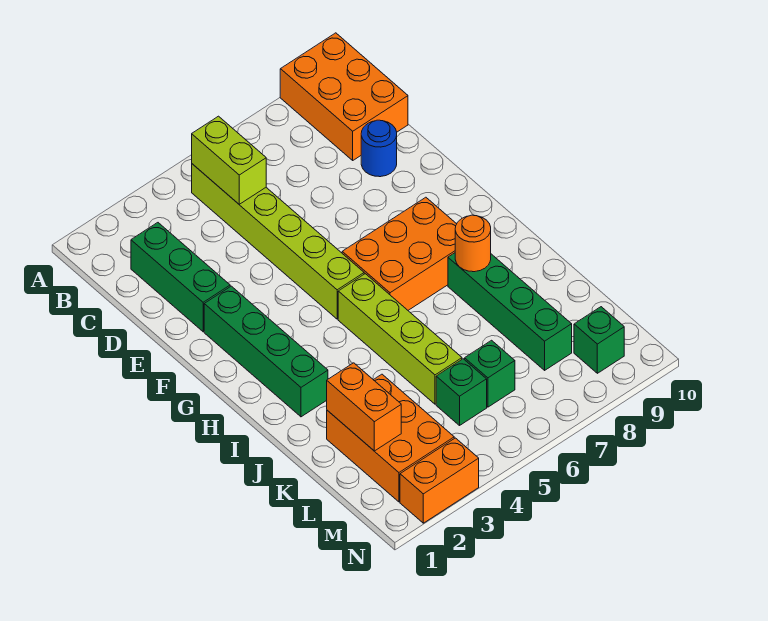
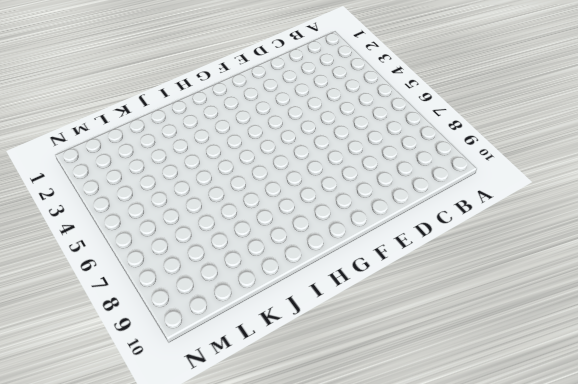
none -> orange 2x3 brick [280,33,408,160]
none -> lime 1x6 brick [192,164,364,319]
none -> green 1x3 brick [131,223,230,332]

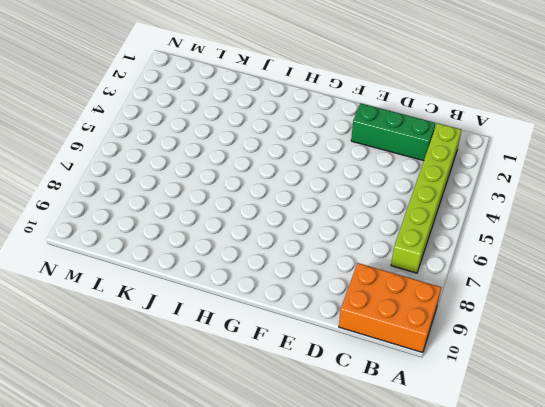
lime 1x6 brick [391,123,462,273] -> lime 1x6 brick turned to [192,164,364,319]
none -> blue 1x1 round brick [361,120,397,177]
none -> green 1x4 brick [204,286,328,417]
none -> orange 2x3 brick [342,197,456,310]

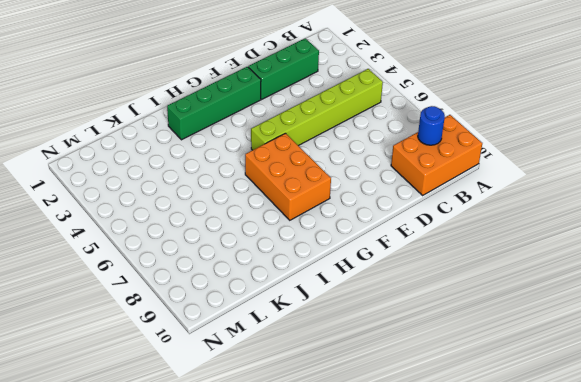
blue 1x1 round brick [418,106,445,145] -> blue 1x1 round brick moved to [361,120,397,177]
none -> lime 1x4 brick [338,274,462,404]
none -> green 1x4 brick [448,253,572,370]
none -> orange 2x3 brick [327,374,454,502]

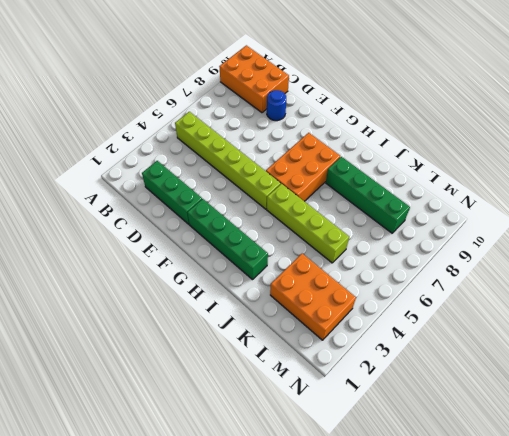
none -> green 1x1 brick [436,359,487,425]
none -> green 1x1 brick [465,340,515,407]
none -> green 1x1 brick [574,307,624,373]

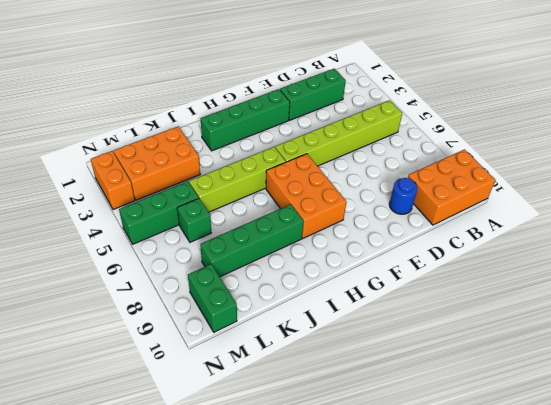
green 1x3 brick [119,181,199,244] -> green 1x1 brick [436,359,487,425]
green 1x2 brick [188,264,237,332] -> green 1x1 brick [574,307,624,373]
none -> lime 1x2 brick [192,116,266,204]
none -> orange 1x1 round brick [455,215,491,272]
none -> orange 1x2 brick [327,363,401,451]

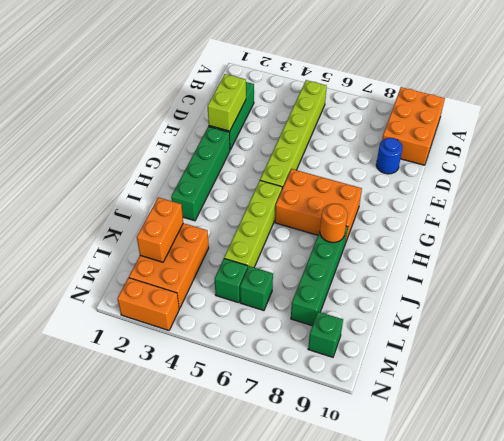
lime 1x2 brick [208,74,246,131] -> lime 1x2 brick moved to [192,116,266,204]

